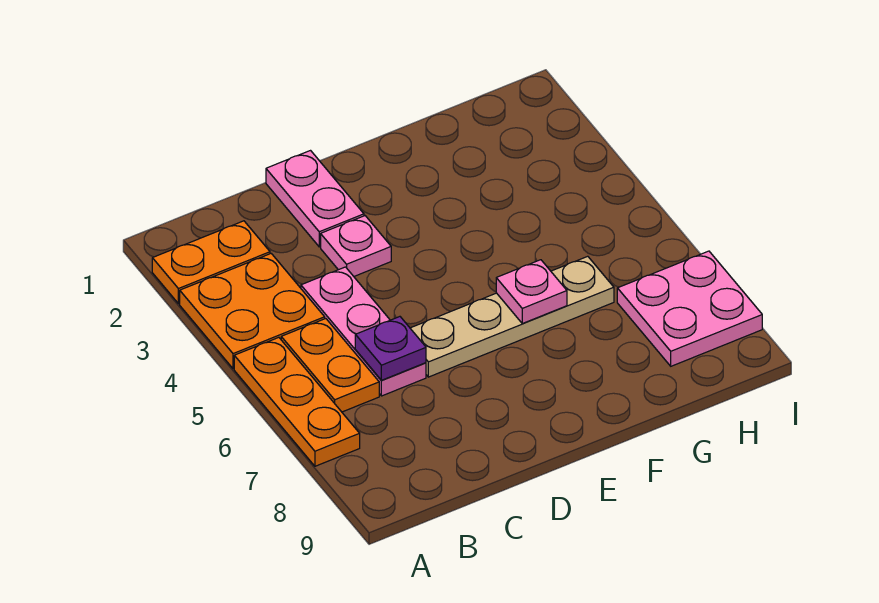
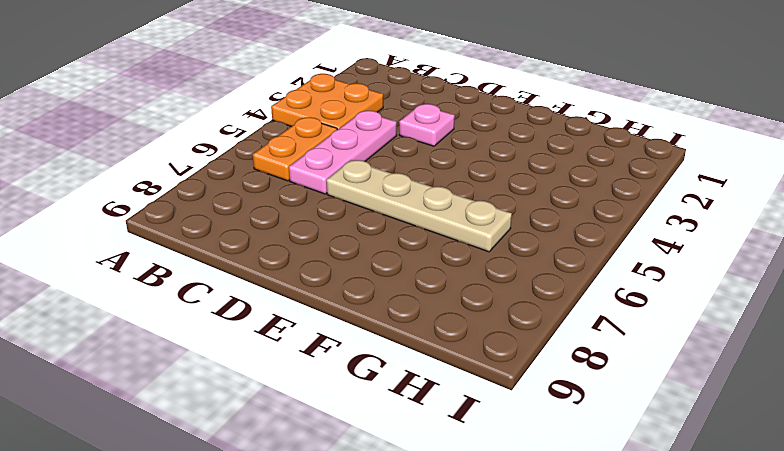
none -> orange 1x2 plate [152,221,270,304]
none -> orange 1x3 plate [234,337,360,466]

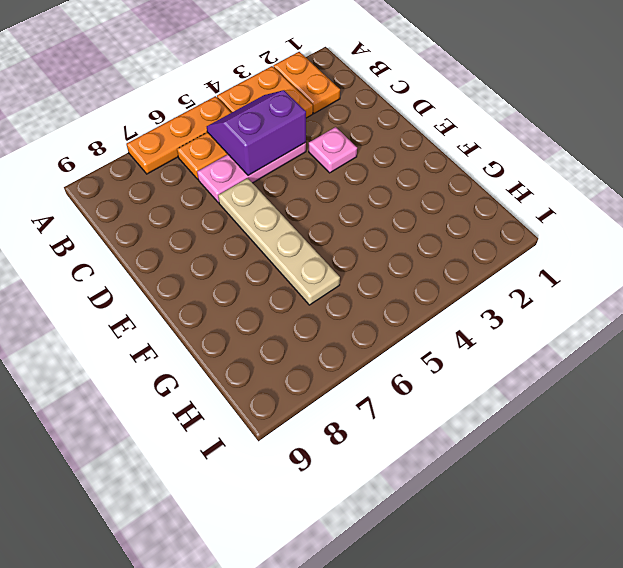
purple 2x2 slope [207,90,306,176] -> none
none -> pink 1x2 plate [266,151,364,247]
none -> pink 2x2 plate [617,251,762,366]

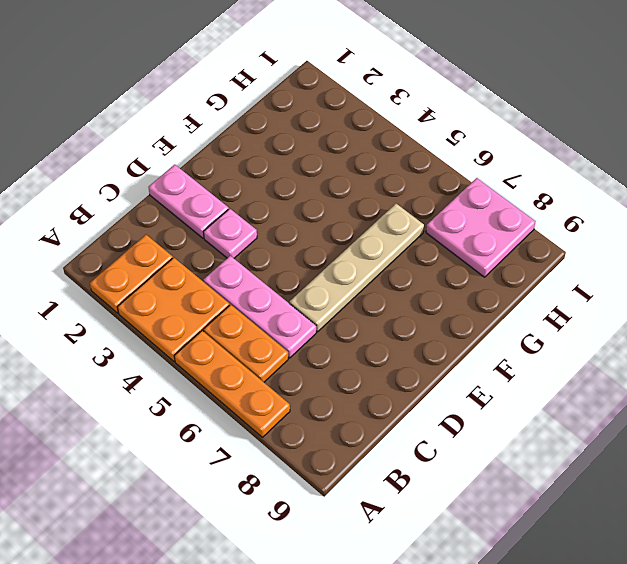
none -> purple 1x1 plate [355,317,426,380]
none -> pink 1x1 plate [496,260,567,324]

